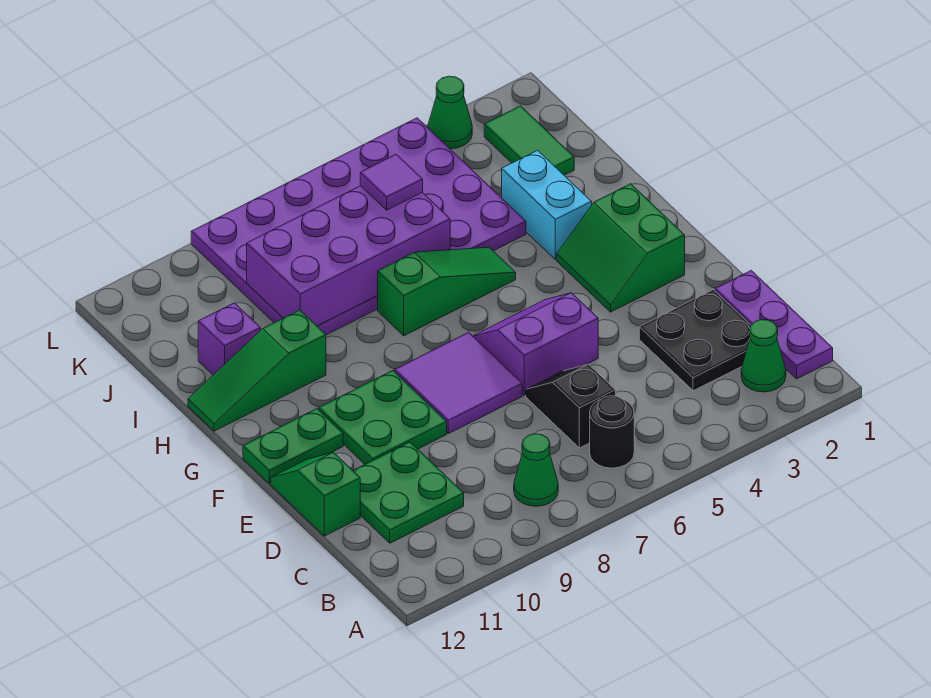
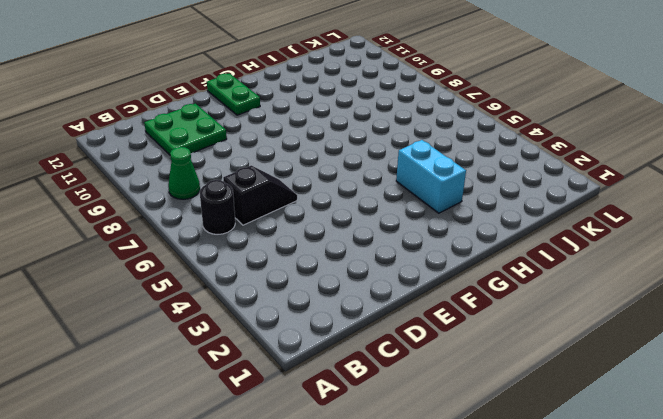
cyan 1x2 brick [396,140,466,213] -> cyan 1x2 brick turned to [502,150,592,260]
none -> purple 1x3 plate [715,271,833,379]
none -> green 1x1 cone [741,320,786,392]
none -> black 2x2 plate [639,290,751,391]

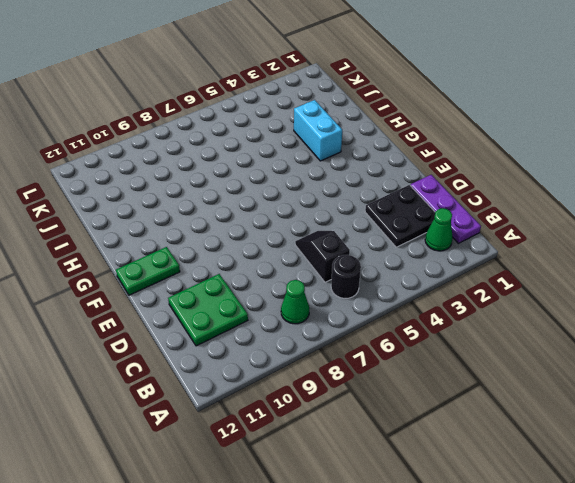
none -> green 1x2 slope [271,452,360,536]
none -> purple 2x2 slope [473,293,598,395]
none -> purple 2x2 tile [395,332,522,434]

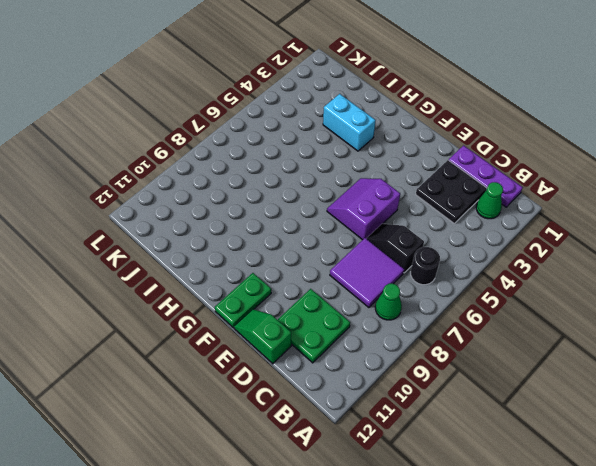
purple 2x2 tile [330,238,404,308] -> purple 2x2 tile moved to [395,332,522,434]
none -> green 2x2 plate [319,371,447,464]
none -> green 2x2 slope [557,184,685,312]
none -> green 1x3 slope [378,247,516,336]

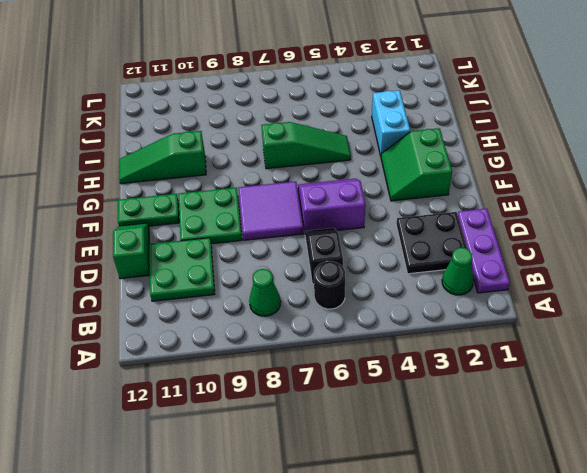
none -> purple 4x6 plate [191,118,526,335]
none -> purple 1x1 brick [198,303,261,375]
none -> green 1x2 tile [484,106,574,175]

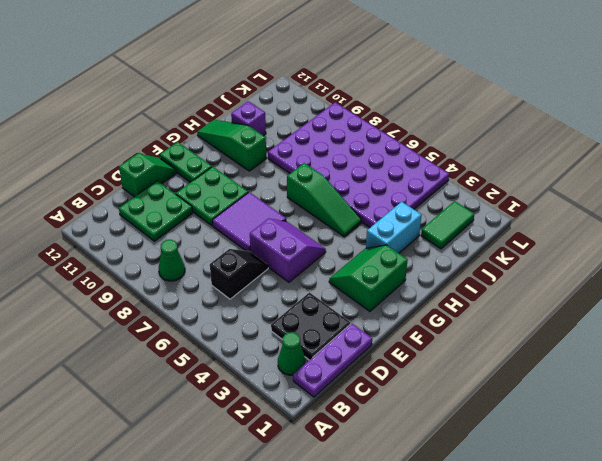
none -> black 1x1 round brick [590,396,634,468]
none -> green 1x1 cone [428,76,472,149]
none -> purple 2x4 brick [247,186,450,326]

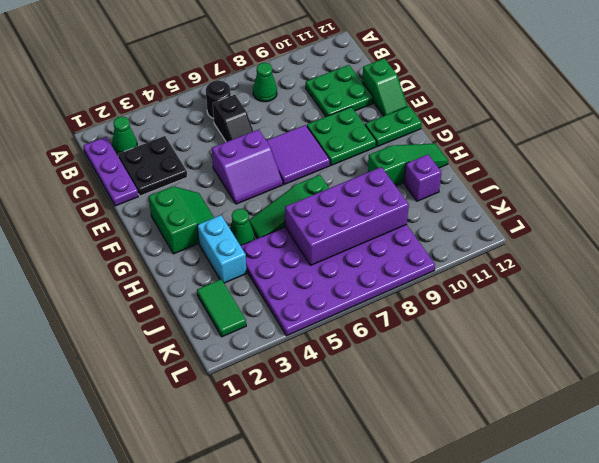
green 1x1 cone [230,209,254,246] -> green 1x1 cone moved to [428,76,472,149]
none -> purple 1x1 tile [360,154,423,210]

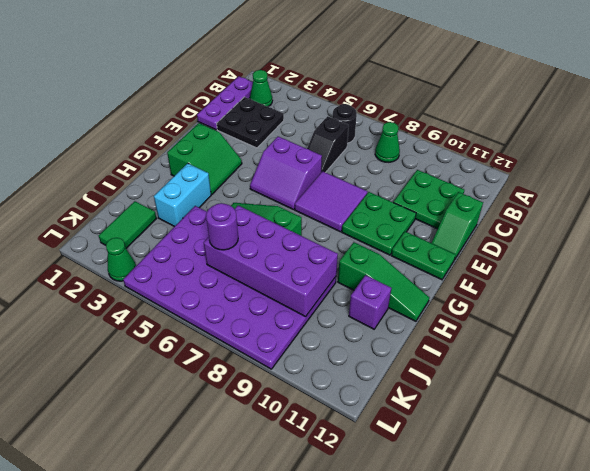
purple 1x1 round brick [206,203,238,250] -> purple 1x1 tile [360,154,423,210]

